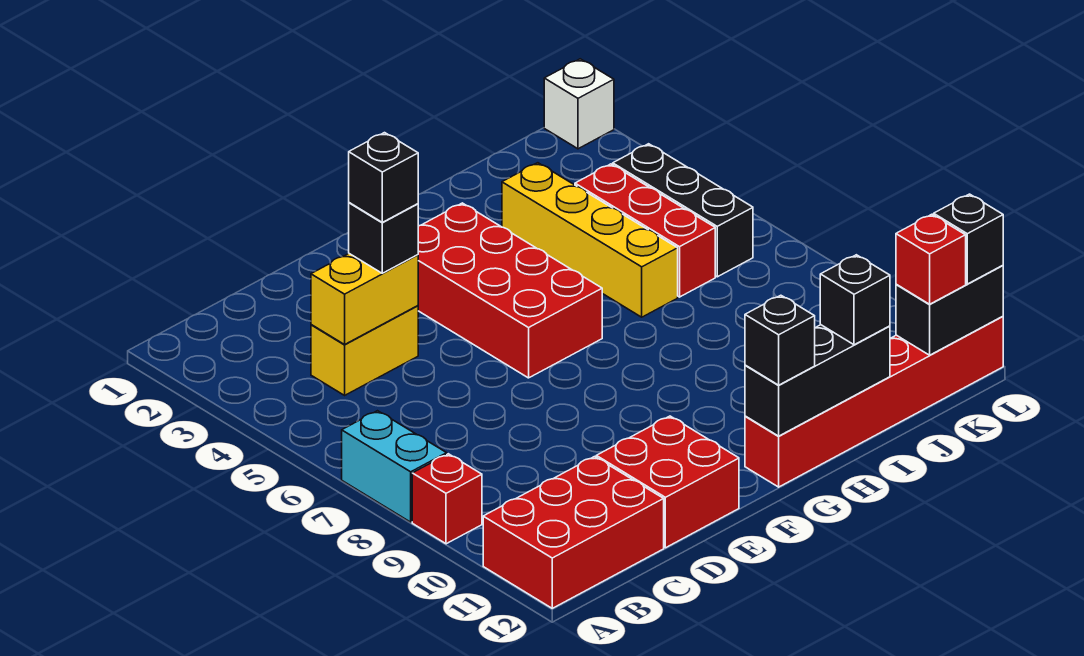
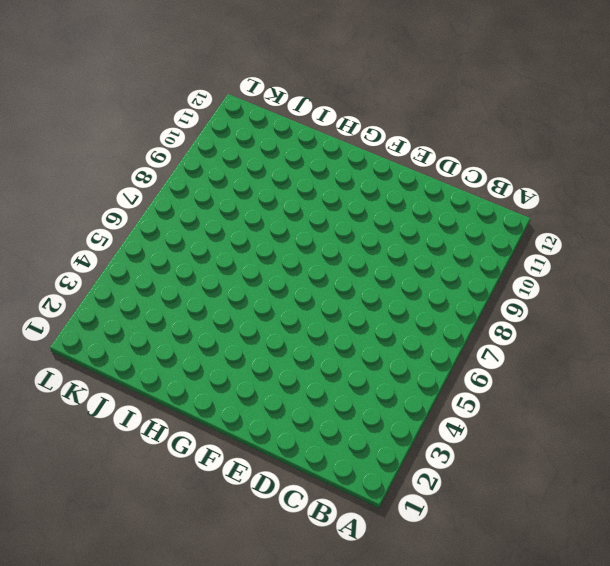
none -> cyan 1x2 brick [342,411,447,522]
none -> red 1x1 brick [412,454,482,544]
none -> red 2x3 brick [483,457,664,608]

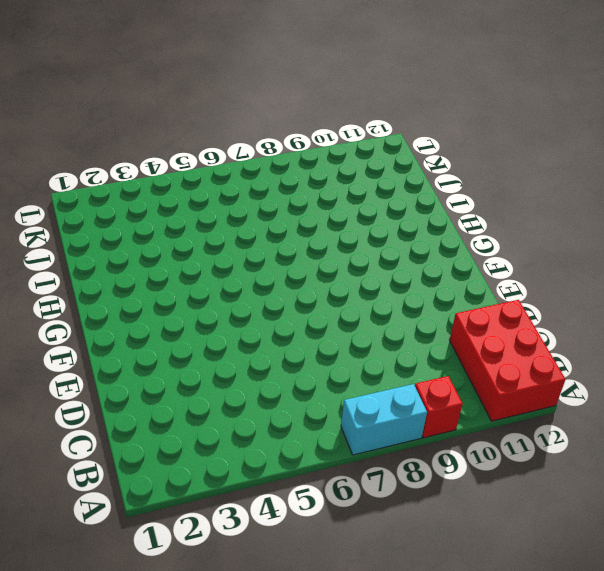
none -> yellow 1x2 brick [311,306,418,395]
none -> red 2x2 brick [596,416,739,548]
none -> red 2x4 brick [418,203,602,378]

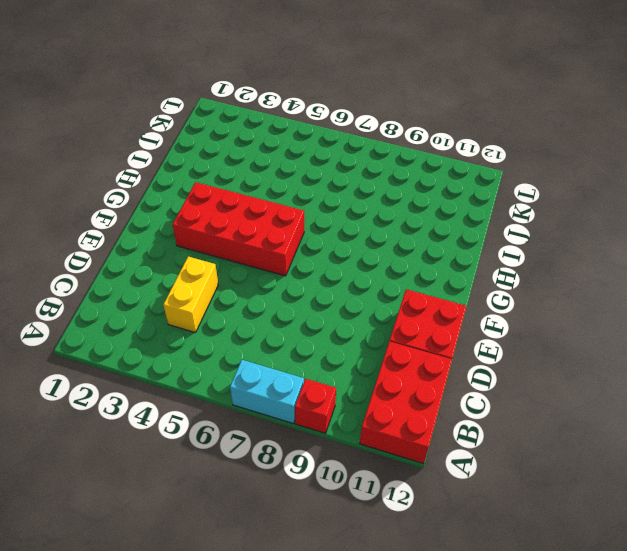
none -> red 1x6 brick [745,316,1003,487]
none -> yellow 1x4 brick [502,163,678,317]
none -> red 1x3 brick [575,164,715,297]

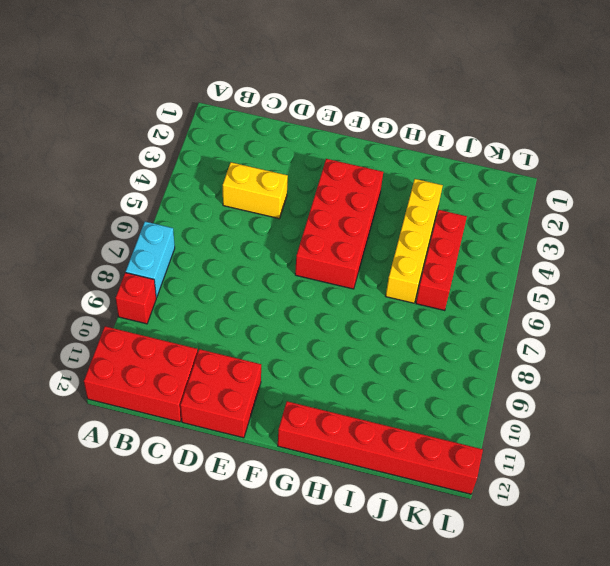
none -> black 1x3 brick [613,144,753,277]
none -> white 1x1 brick [544,59,614,149]
none -> yellow 1x2 brick [311,254,418,344]

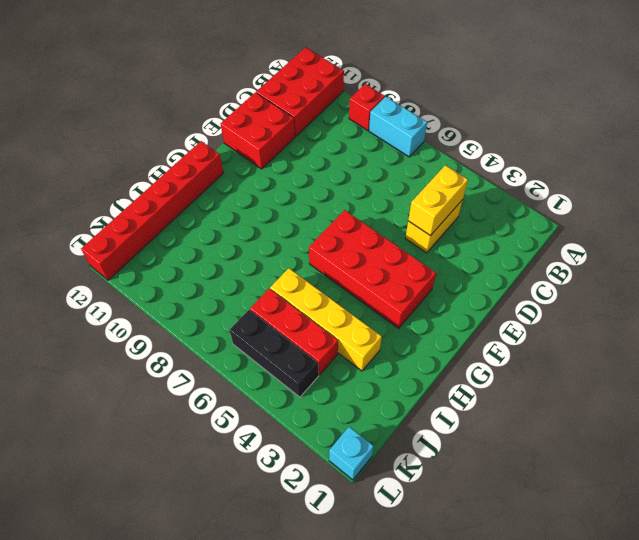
cyan 1x1 brick [329,427,374,480] -> white 1x1 brick [544,59,614,149]
none -> black 1x3 brick [745,325,890,436]
none -> black 1x2 brick [896,265,1003,355]
none -> black 1x1 brick [349,203,418,273]

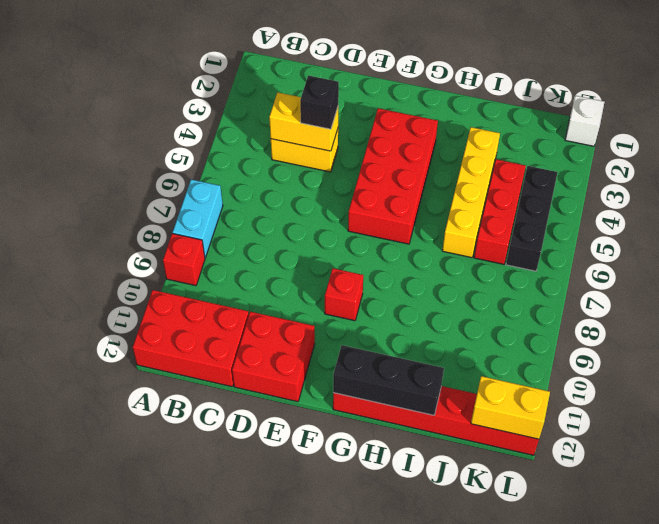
red 1x1 brick [325,268,363,321] -> red 1x1 brick moved to [896,214,966,304]
yellow 1x2 brick [471,376,550,439] -> black 1x2 brick [896,265,1003,355]
none -> black 1x1 brick [745,295,815,385]
none -> black 1x1 brick [820,255,890,345]
none -> black 1x1 brick [934,194,1003,284]

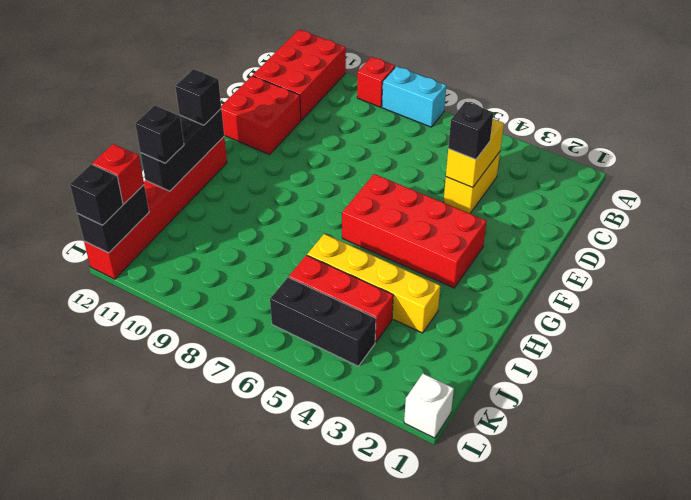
none -> black 1x1 brick [349,133,418,222]

